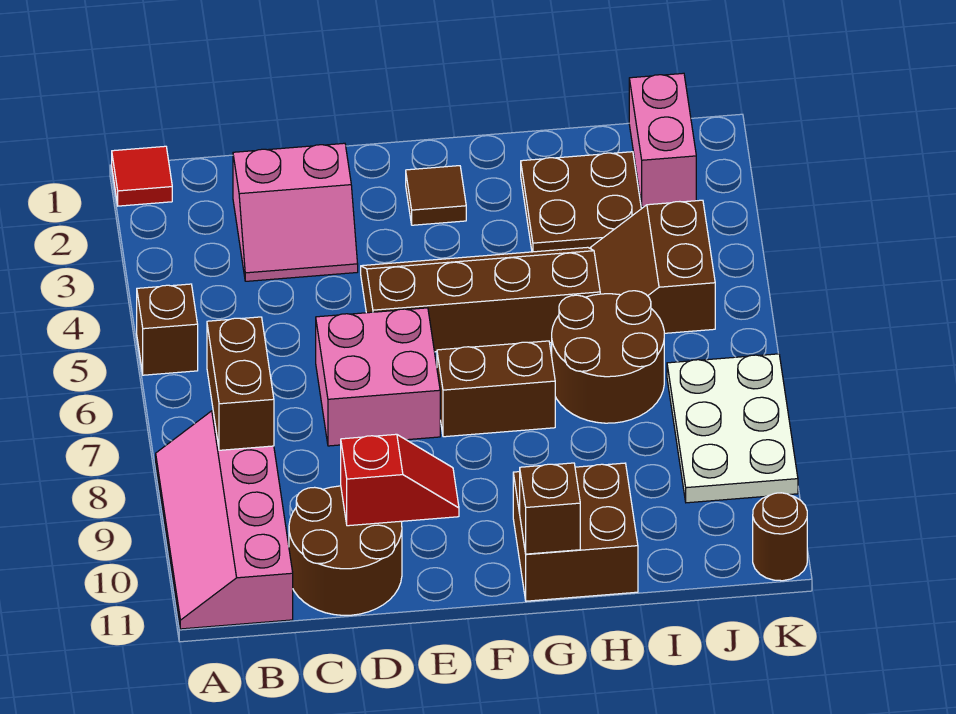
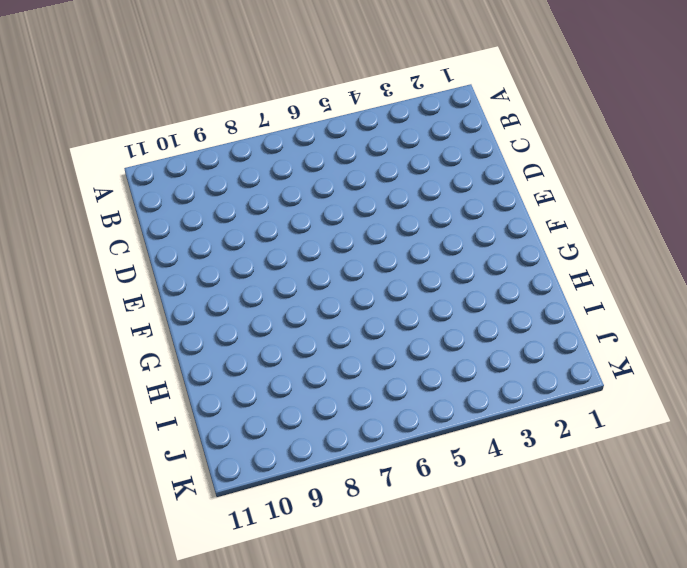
none -> red 1x1 tile [112,146,172,206]
none -> brown 1x1 brick [137,284,198,375]
none -> pink 2x4 slope [156,411,293,629]

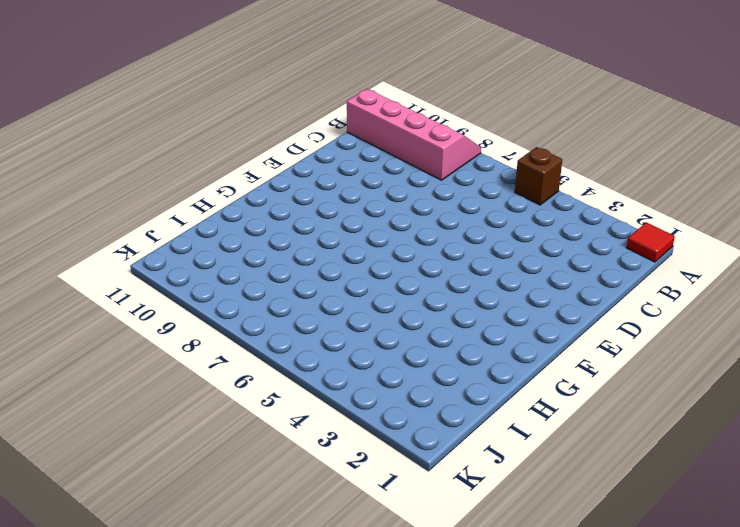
none -> pink 2x2 slope [233,143,358,281]
none -> brown 2x2 round brick [289,486,402,615]
none -> pink 2x2 brick [316,308,440,446]

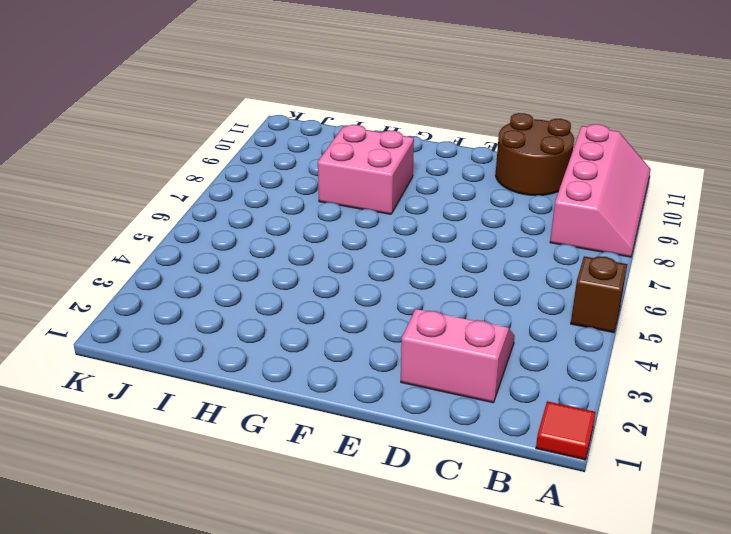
pink 2x2 brick [318,125,414,214] -> pink 2x2 brick moved to [316,308,440,446]
none -> brown 2x4 slope [361,247,600,352]
none -> brown 1x1 tile [406,166,466,225]
none -> brown 1x2 brick [437,341,555,437]

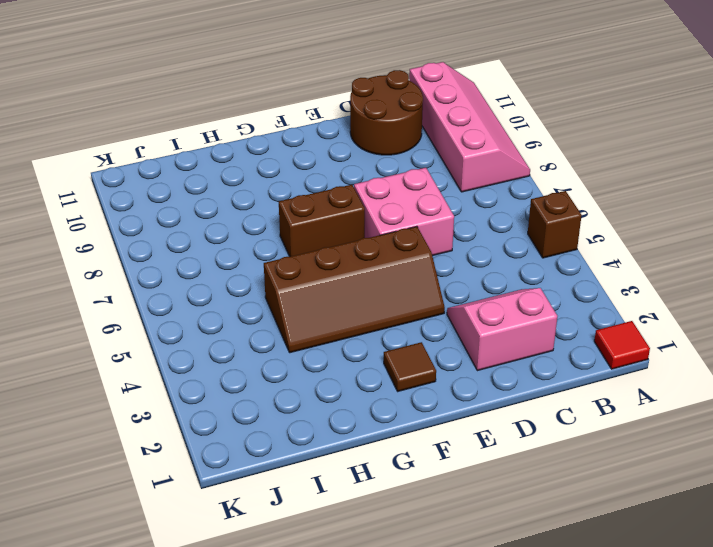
none -> brown 2x2 brick [513,463,638,601]
none -> brown 2x2 plate [521,152,641,252]
none -> brown 2x2 round brick [552,291,664,423]

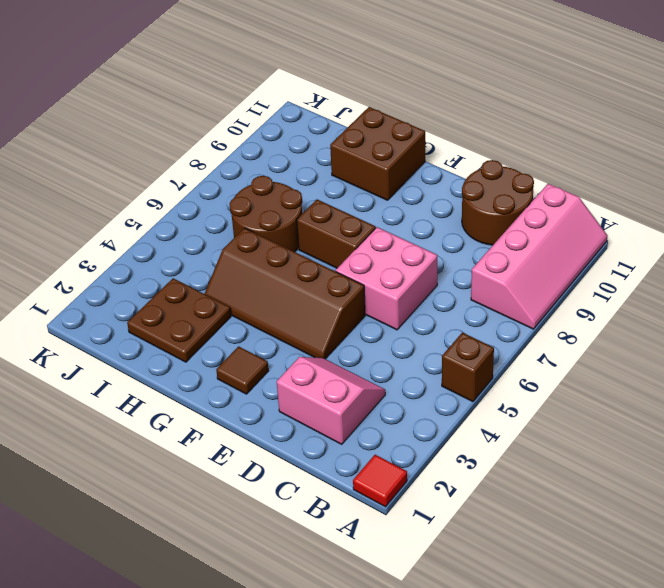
none -> brown 2x2 slope [591,200,715,333]
none -> pink 1x2 brick [629,73,696,207]
none -> white 2x3 plate [667,354,798,503]

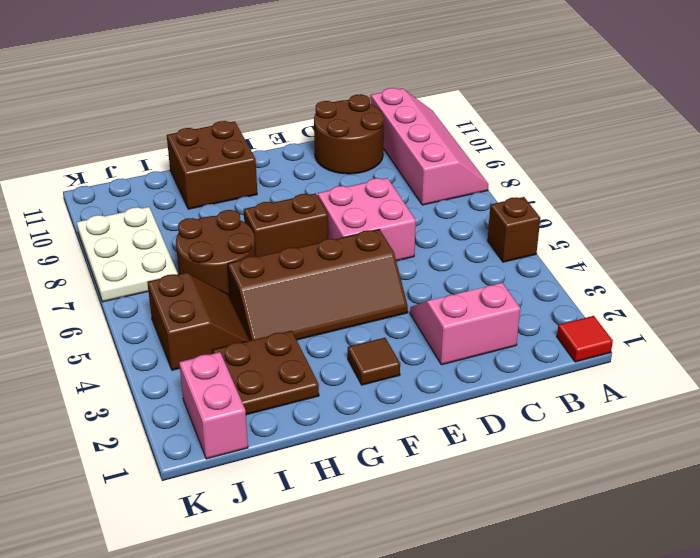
none -> brown 1x1 round brick [753,493,807,581]
none -> brown 1x2 brick [207,317,274,450]
none -> red 1x2 slope [341,434,459,526]

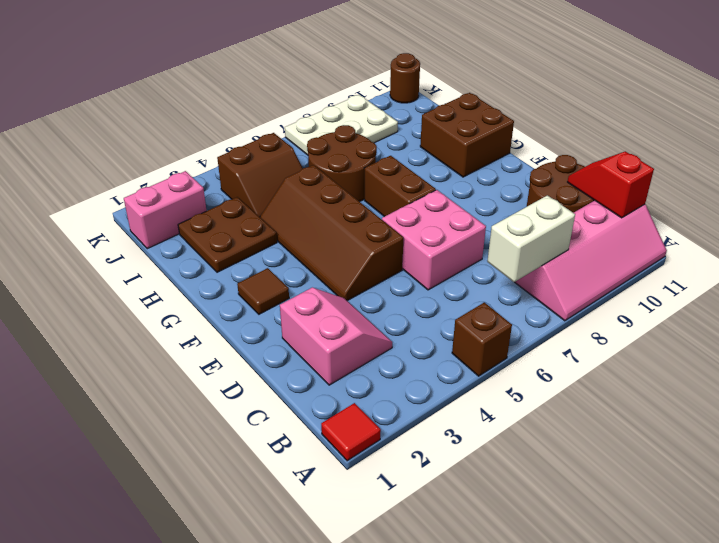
white 1x2 brick [487,195,575,282] -> brown 1x2 brick [207,317,274,450]
red 1x2 slope [568,151,654,218] -> red 1x2 slope moved to [341,434,459,526]
none -> brown 1x1 brick [520,463,580,554]

